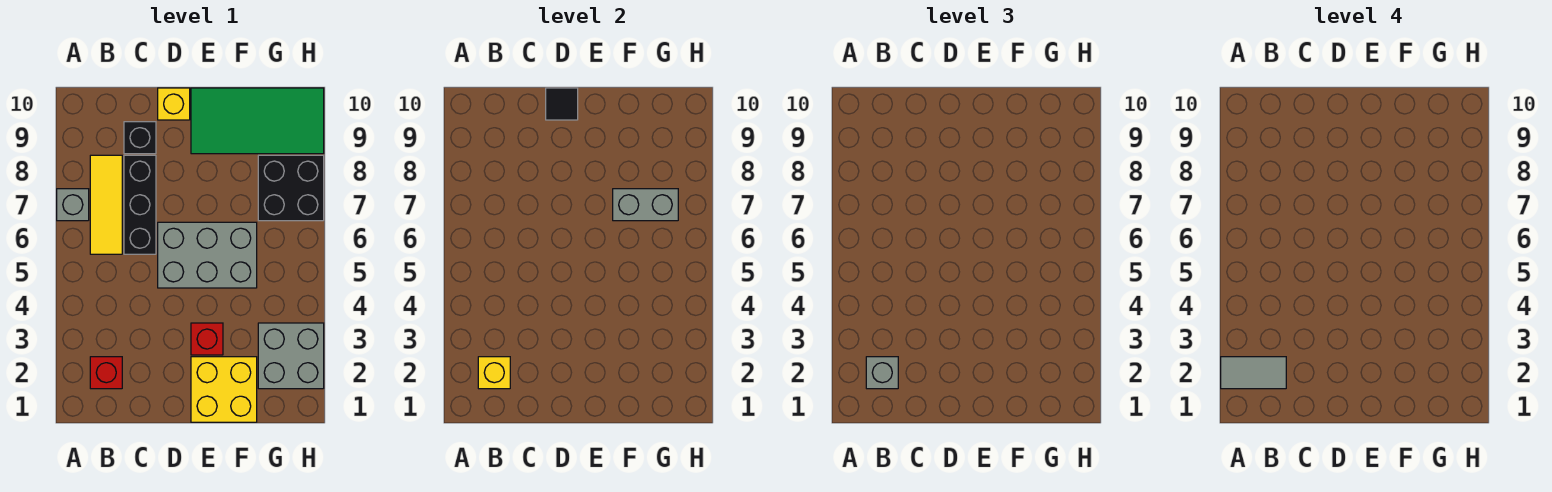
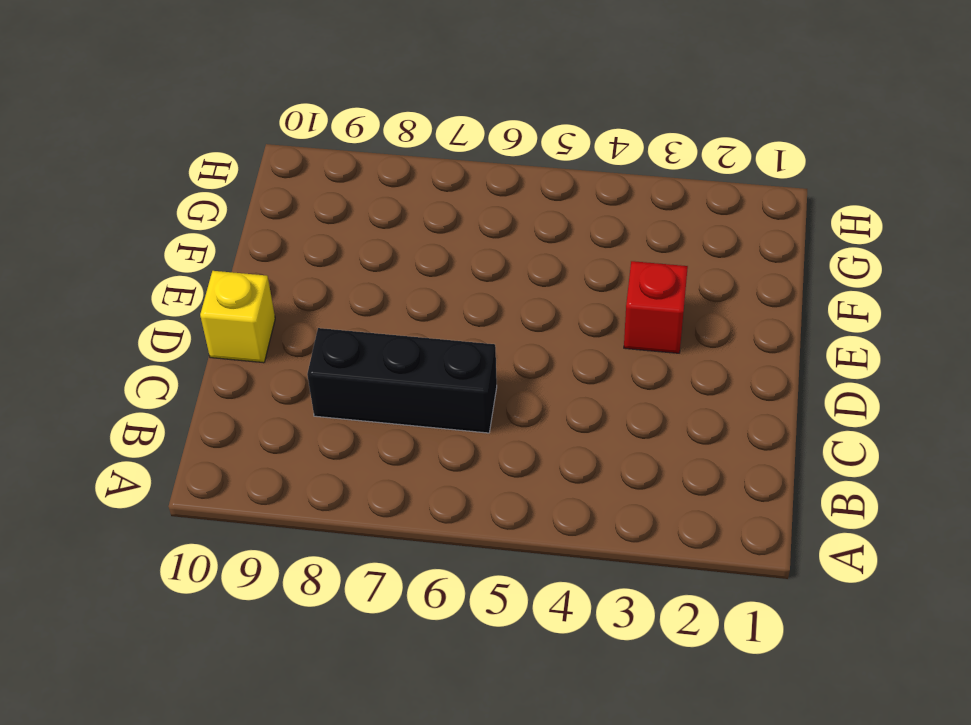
none -> grey 1x1 brick [57,189,89,221]
none -> red 1x1 brick [90,357,122,389]
none -> yellow 1x3 tile [90,155,122,254]

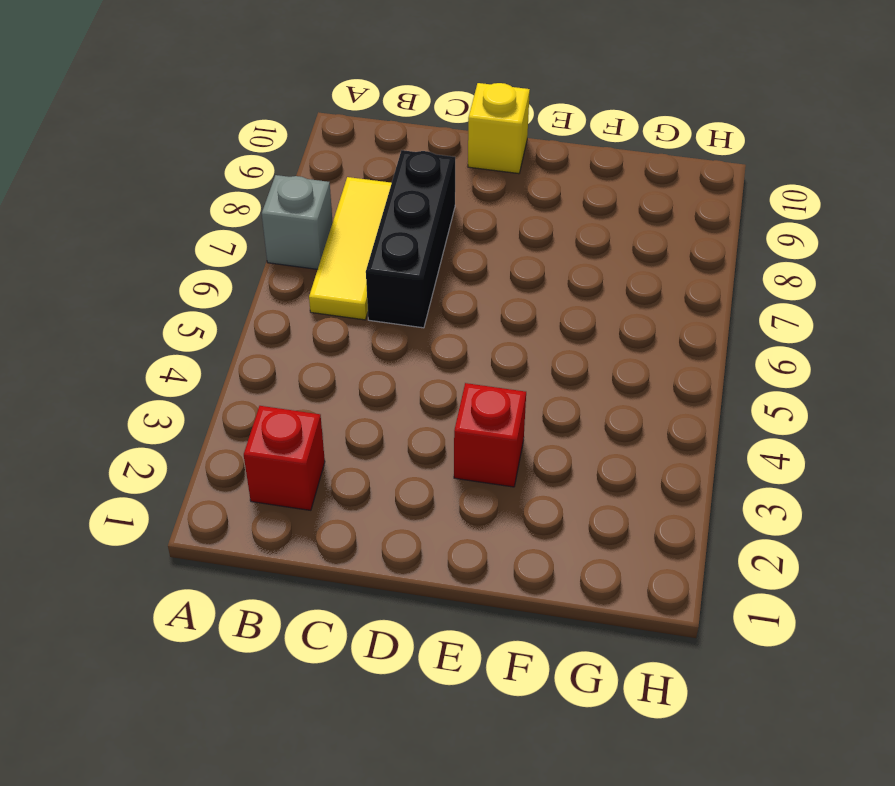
none -> black 1x1 brick [124,122,156,154]
none -> grey 2x3 brick [158,222,257,288]
none -> yellow 2x2 brick [191,357,257,422]

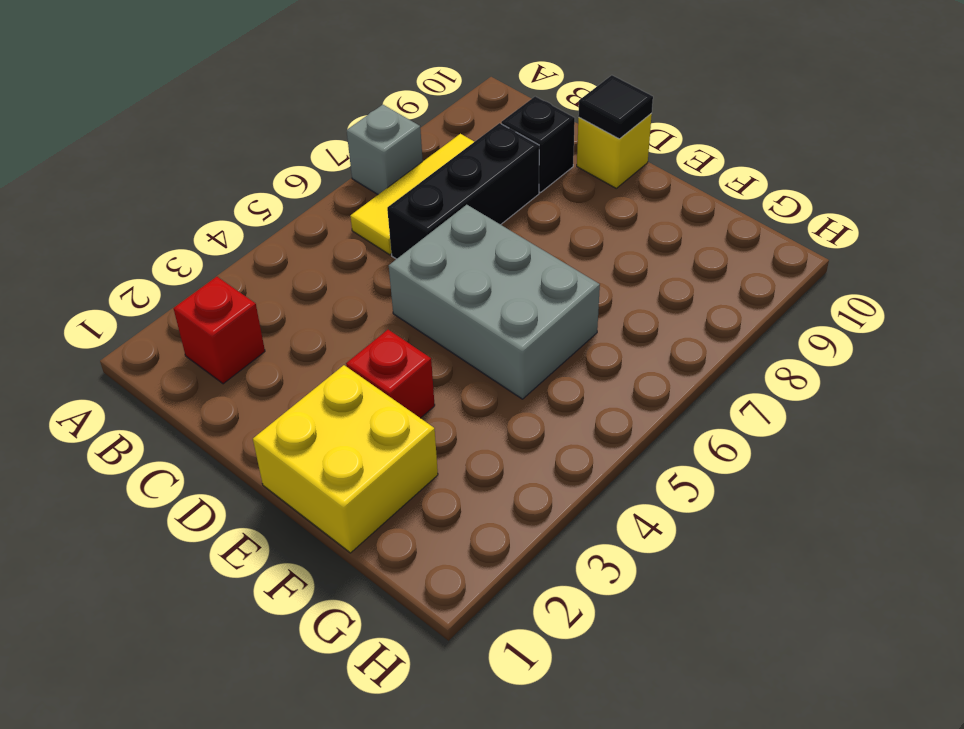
none -> green 2x4 tile [191,88,324,154]
none -> grey 2x2 brick [258,323,324,389]
none -> black 2x2 brick [258,155,324,221]

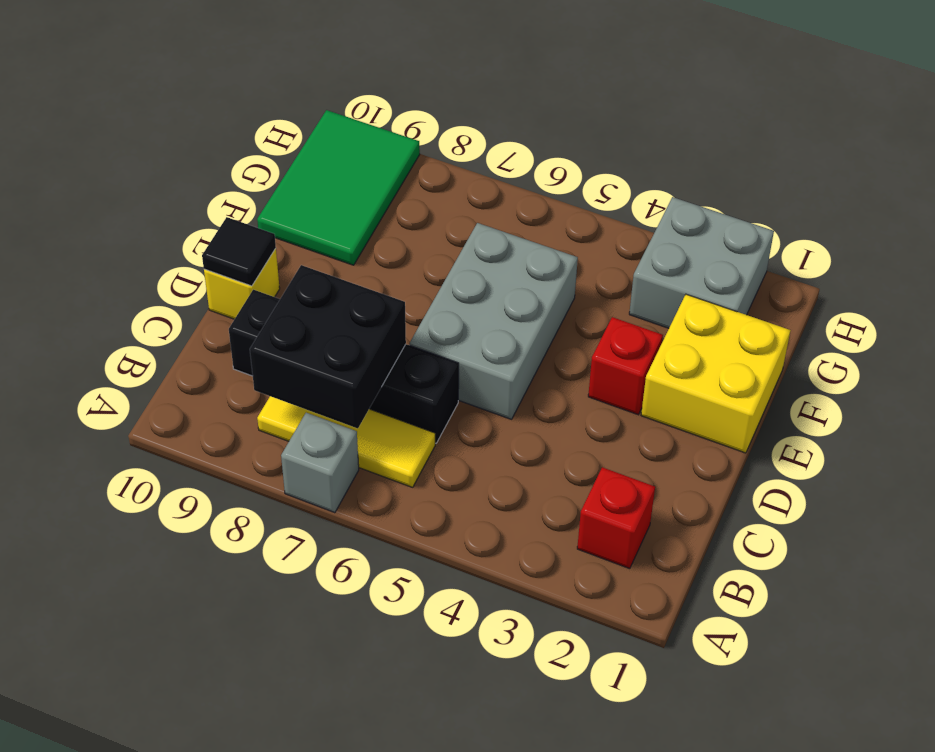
black 2x2 brick [250,265,406,428] -> black 2x2 brick moved to [258,155,324,221]
green 2x3 tile [257,110,420,265] -> green 2x4 tile [191,88,324,154]
none -> yellow 1x1 brick [478,357,510,389]
none -> grey 1x2 brick [613,189,678,221]
none -> grey 1x1 brick [866,357,898,389]

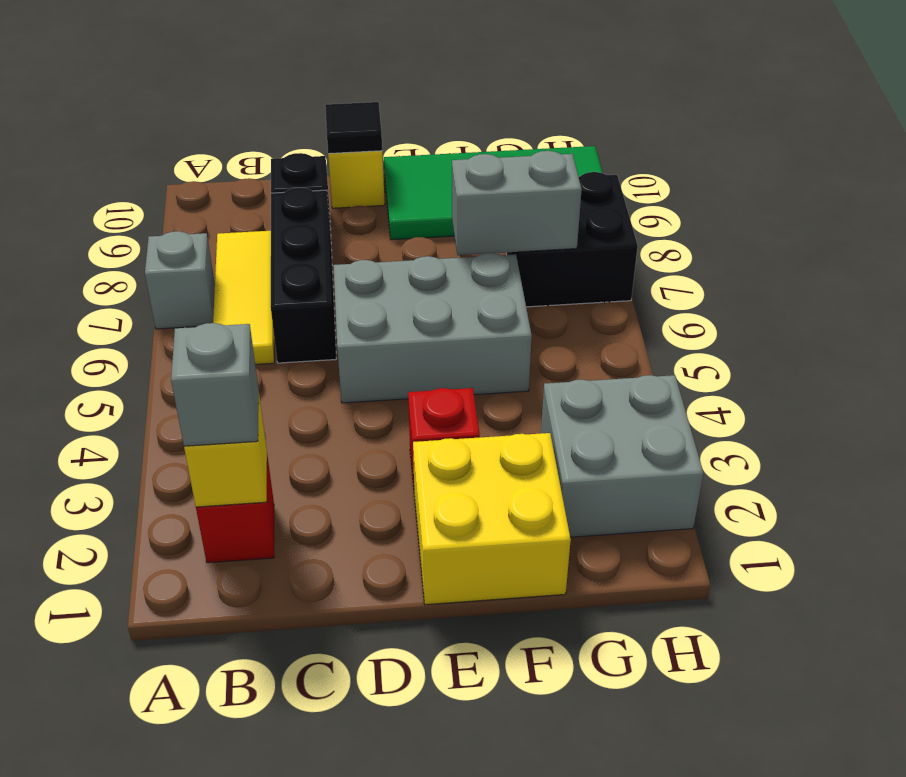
none -> grey 1x2 tile [1221,357,1286,389]

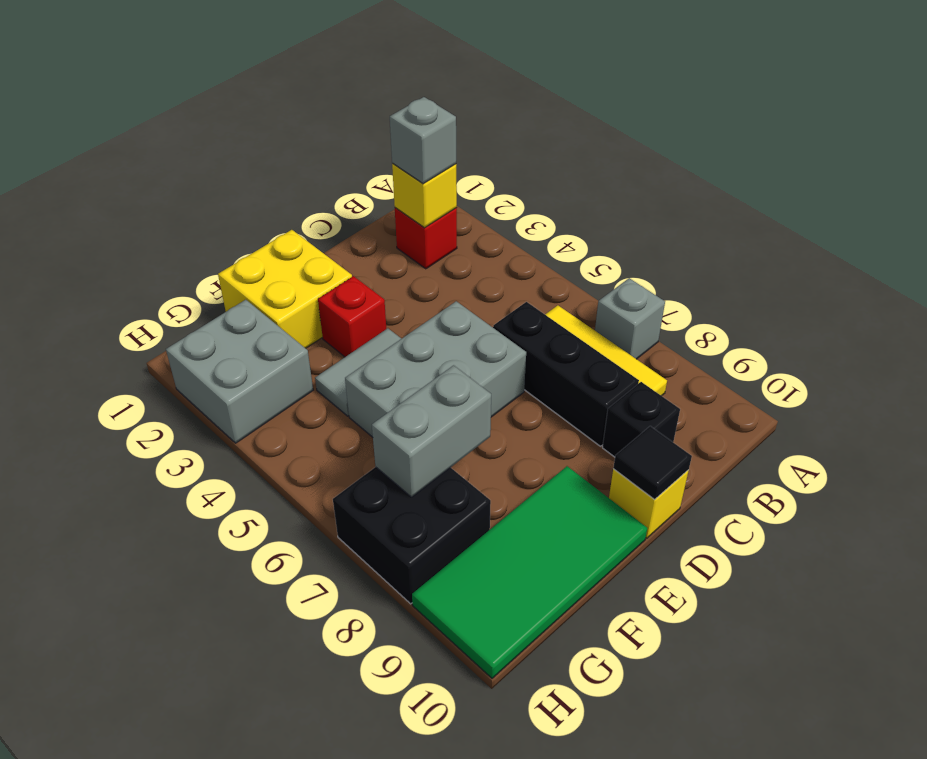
grey 1x2 tile [315,328,401,416] -> grey 1x2 tile moved to [1221,357,1286,389]

